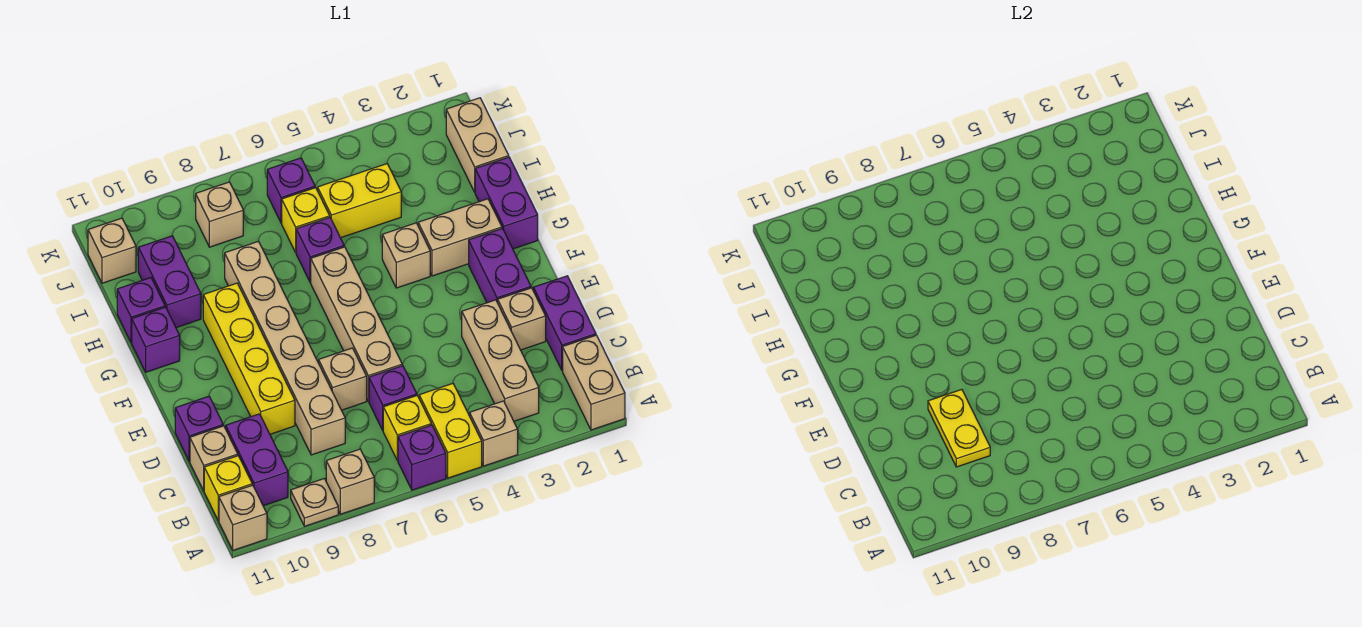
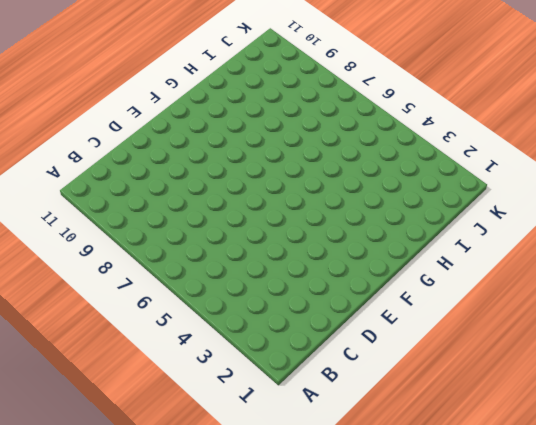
none -> tan 1x2 brick [563,335,625,430]
none -> tan 1x1 brick [470,401,518,466]
none -> yellow 1x2 brick [419,384,482,478]
none -> purple 1x1 brick [398,425,446,490]

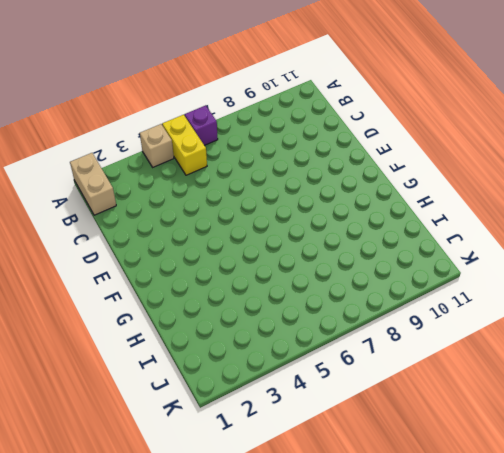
none -> tan 1x1 brick [326,449,374,514]
none -> tan 1x1 plate [291,479,338,526]
none -> tan 1x1 brick [219,485,267,550]
none -> tan 1x3 brick [462,300,539,421]

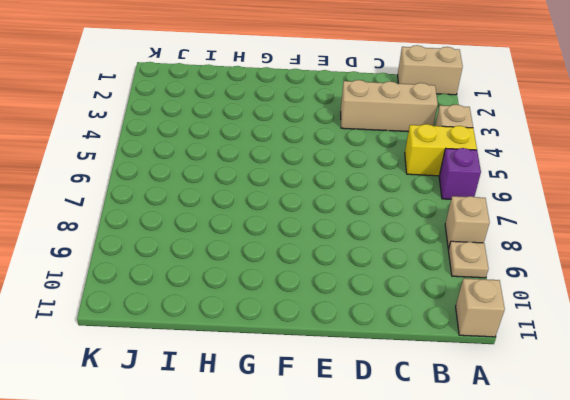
none -> yellow 1x1 brick [383,395,431,461]
none -> purple 1x2 brick [226,414,288,506]
none -> yellow 1x1 brick [204,456,252,521]
none -> purple 1x2 brick [533,276,596,371]

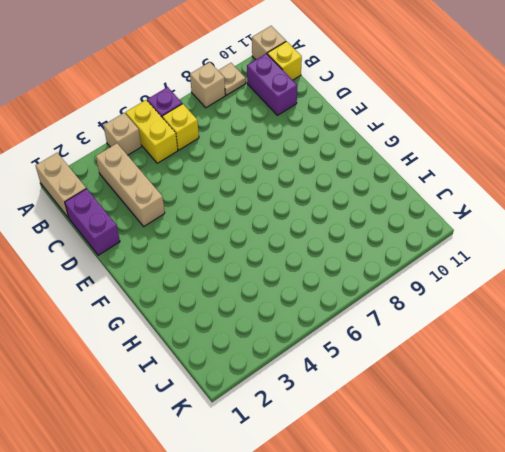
none -> purple 1x1 brick [369,366,417,430]
none -> tan 1x6 brick [225,241,345,455]
none -> tan 1x1 brick [190,426,238,491]
none -> tan 1x1 brick [498,288,546,350]

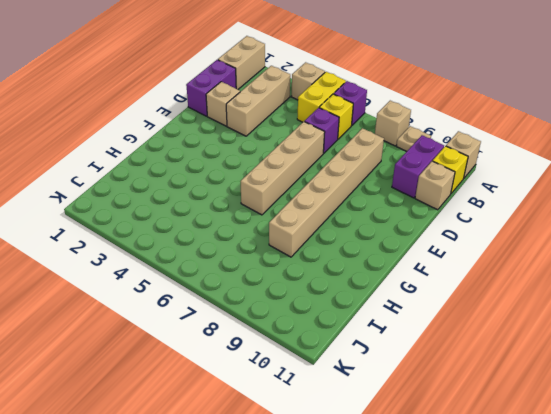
none -> tan 1x1 brick [319,348,367,410]
none -> yellow 1x4 brick [203,283,295,434]
none -> purple 1x1 brick [175,396,223,461]
none -> purple 1x2 brick [469,229,531,303]

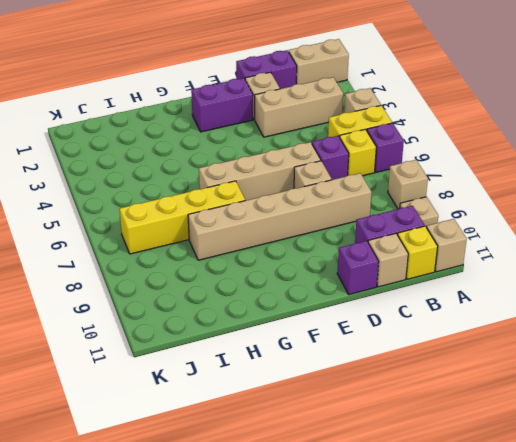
yellow 1x4 brick [120,181,245,254] -> yellow 1x4 brick moved to [203,283,295,434]
none -> purple 1x2 brick [475,157,538,249]
none -> tan 1x2 brick [418,199,502,276]
none -> tan 1x1 brick [382,223,430,288]
none -> purple 1x1 brick [132,307,180,372]

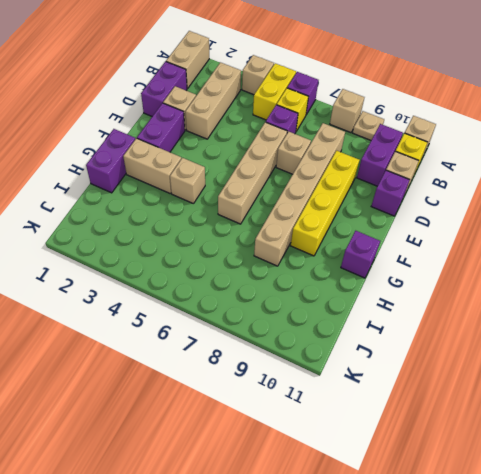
none -> purple 1x1 brick [296,217,344,282]
none -> purple 1x2 brick [138,236,201,328]
none -> purple 1x1 brick [117,278,165,343]
none -> tan 1x2 brick [446,98,509,192]

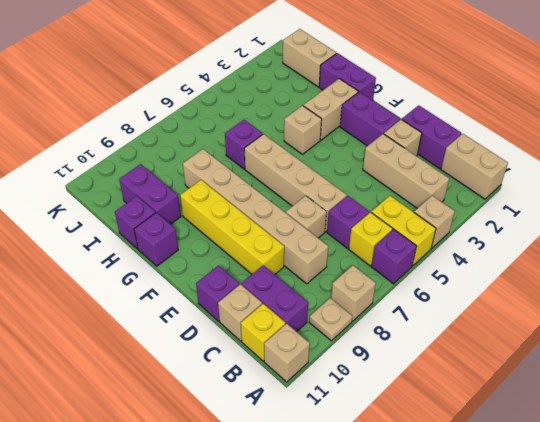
none -> yellow 1x2 brick [318,164,401,238]
none -> yellow 1x1 brick [282,187,330,252]
none -> purple 1x1 brick [267,158,315,223]
none -> tan 1x1 brick [196,182,243,247]

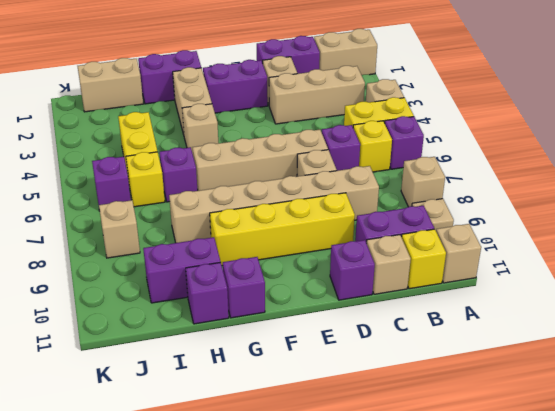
none -> tan 1x1 brick [88,218,136,283]
none -> yellow 1x2 plate [928,390,990,467]

